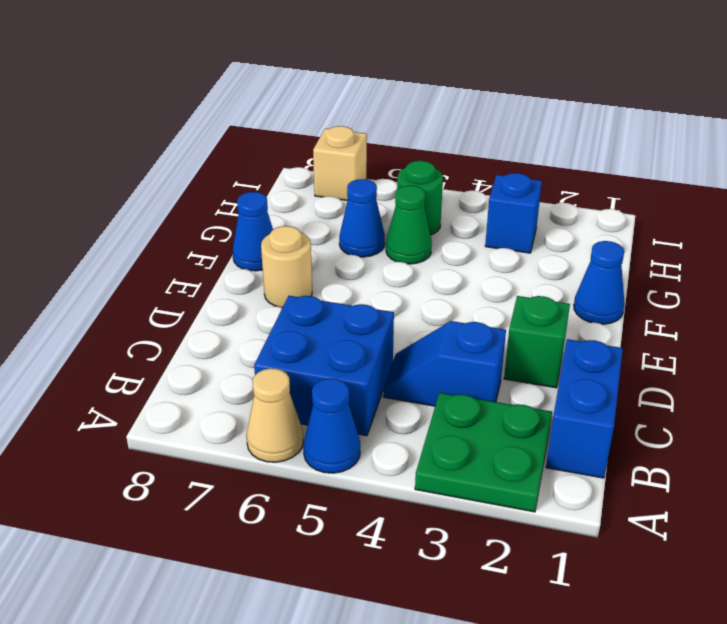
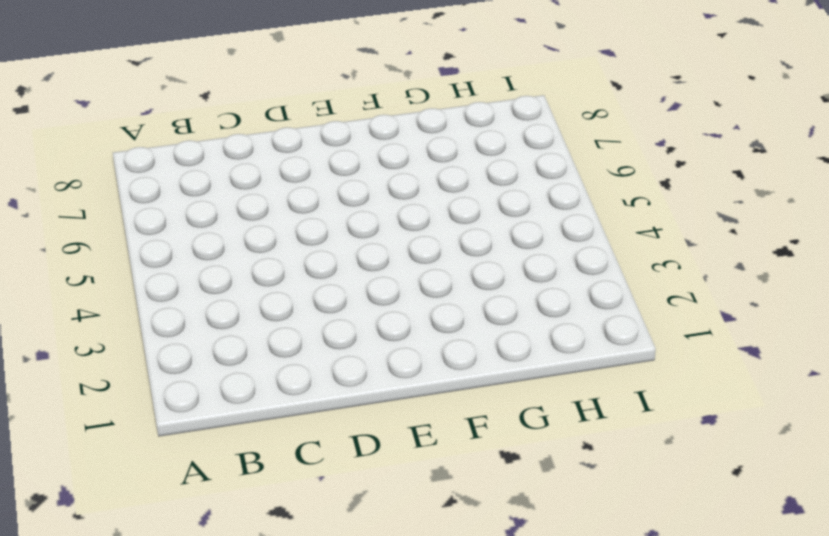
none -> green 2x2 plate [415,393,552,512]
none -> blue 1x1 cone [303,378,360,473]
none -> tan 1x1 cone [246,368,303,462]

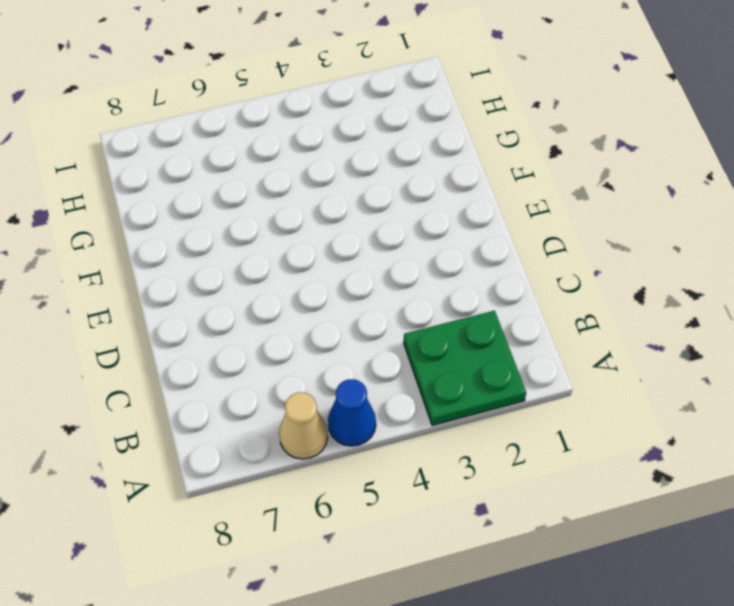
none -> blue 1x2 brick [546,339,623,478]
none -> blue 2x2 brick [254,296,394,436]
none -> blue 1x2 slope [383,321,506,406]

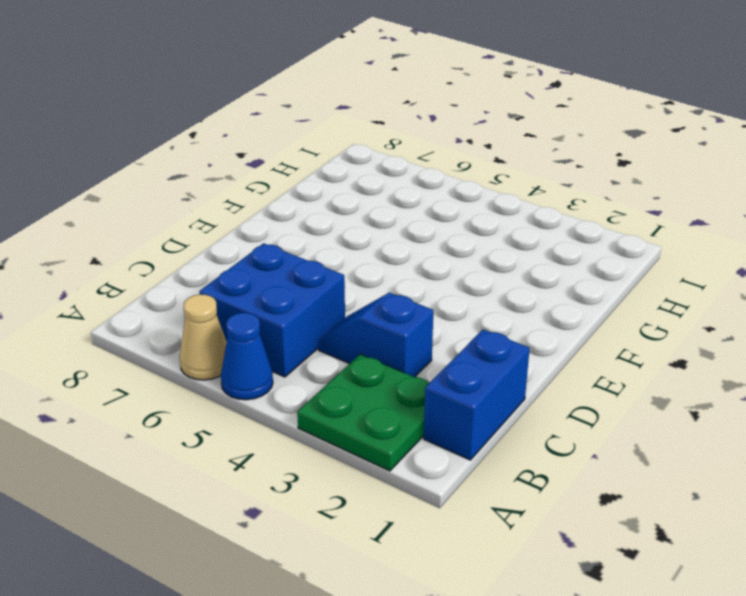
none -> green 1x1 brick [504,296,570,388]
none -> tan 1x1 round brick [261,226,312,308]
none -> blue 1x1 cone [574,241,625,324]

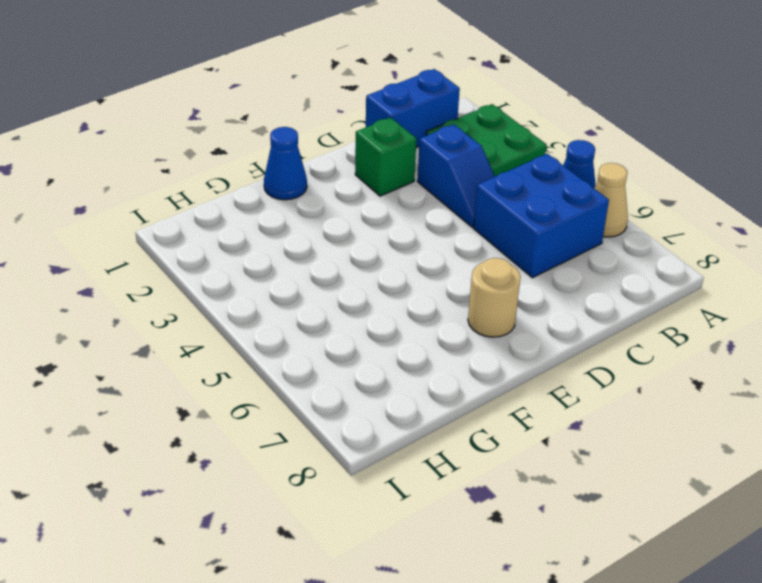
none -> blue 1x1 cone [233,192,273,271]
none -> green 1x1 cone [386,186,432,264]
none -> blue 1x1 cone [339,179,385,257]

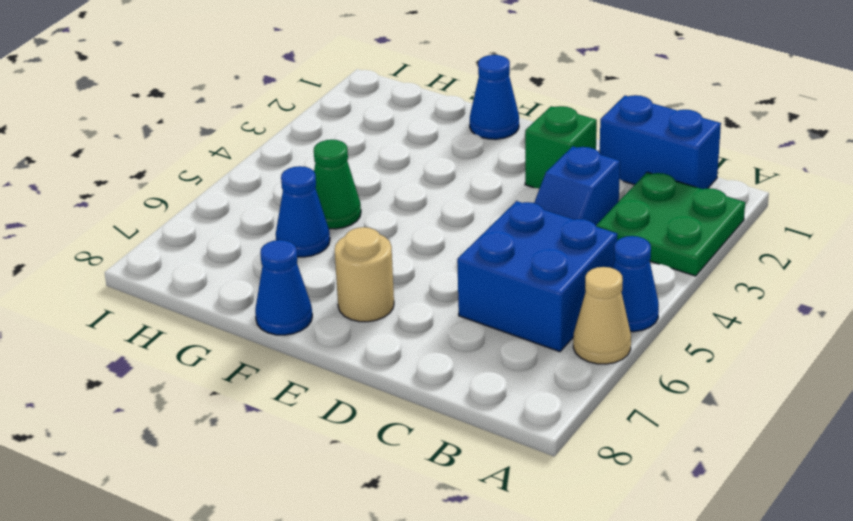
none -> blue 1x1 brick [485,173,542,253]
none -> green 1x1 round brick [397,161,443,235]
none -> tan 1x1 brick [313,126,367,201]

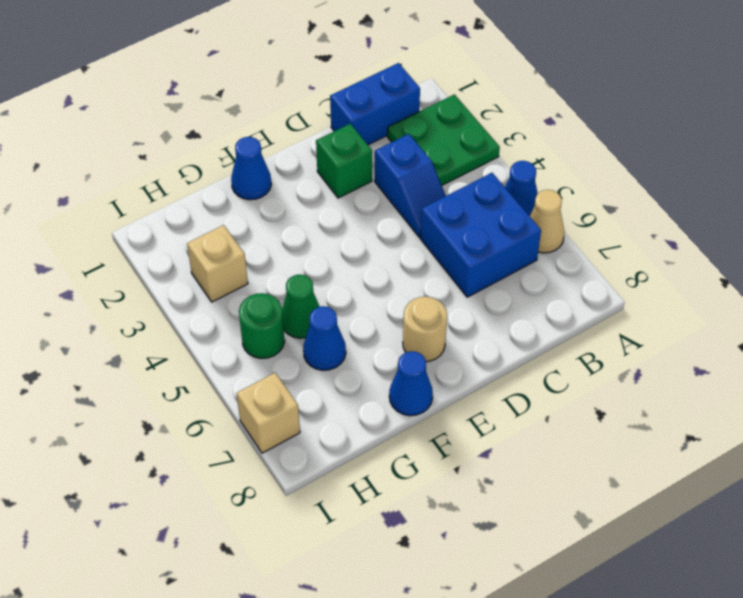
tan 1x1 brick [187,225,248,302] -> blue 1x1 brick [485,173,542,253]

